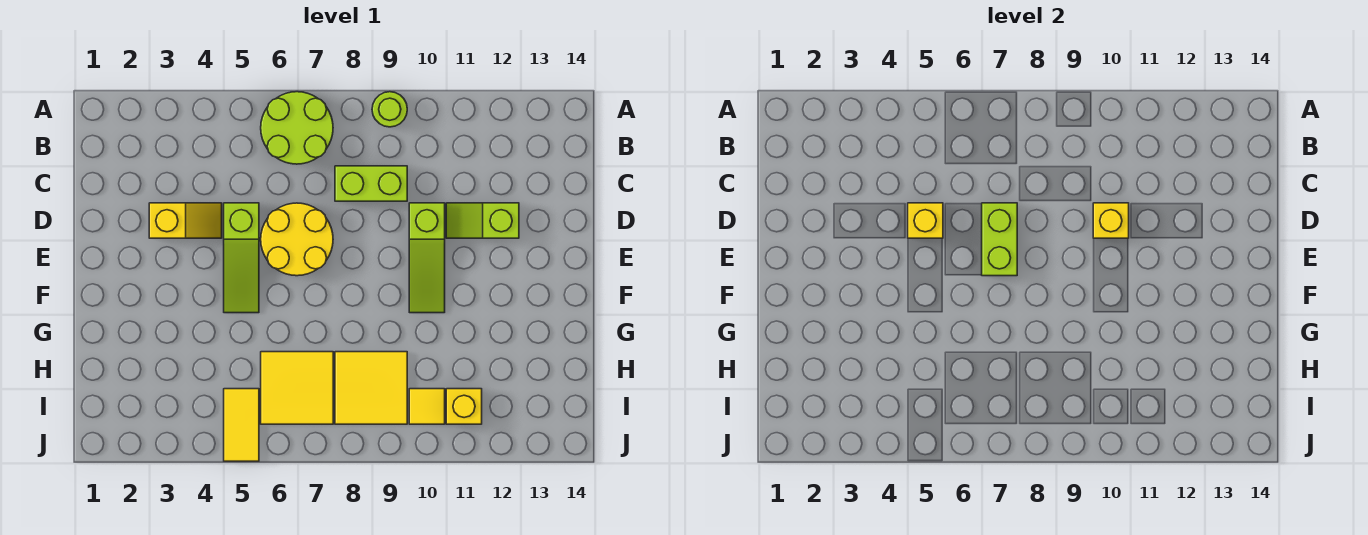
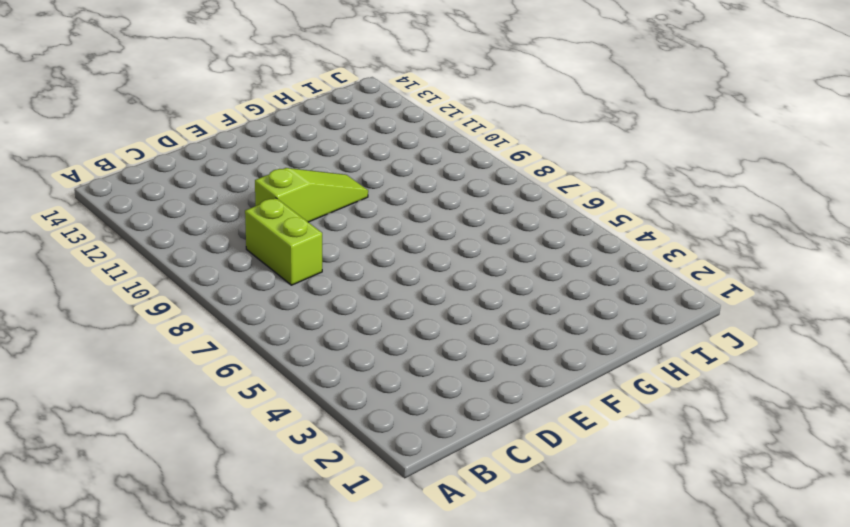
none -> lime 2x2 round brick [261,92,333,164]
none -> lime 1x1 round brick [372,92,407,127]
none -> yellow 1x2 slope [149,203,222,238]

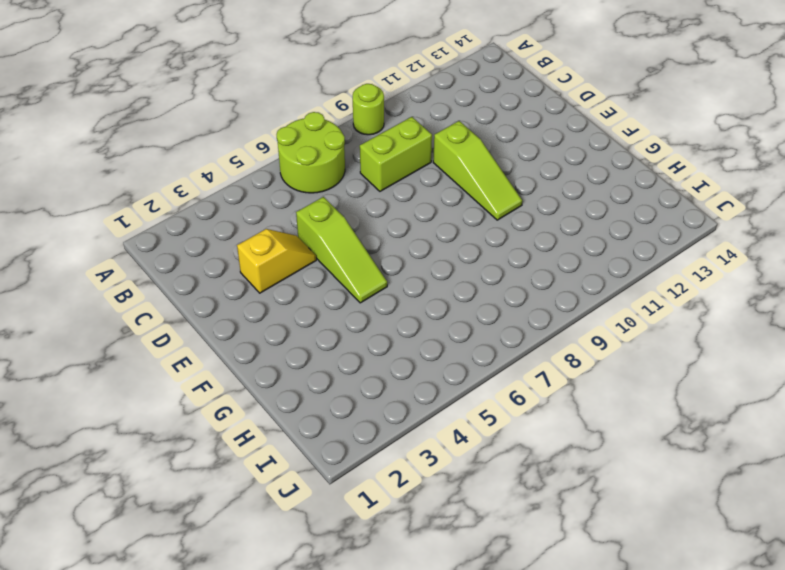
none -> yellow 2x2 round brick [261,203,333,276]
none -> lime 1x2 slope [446,203,519,238]
none -> yellow 2x2 tile [261,352,333,424]

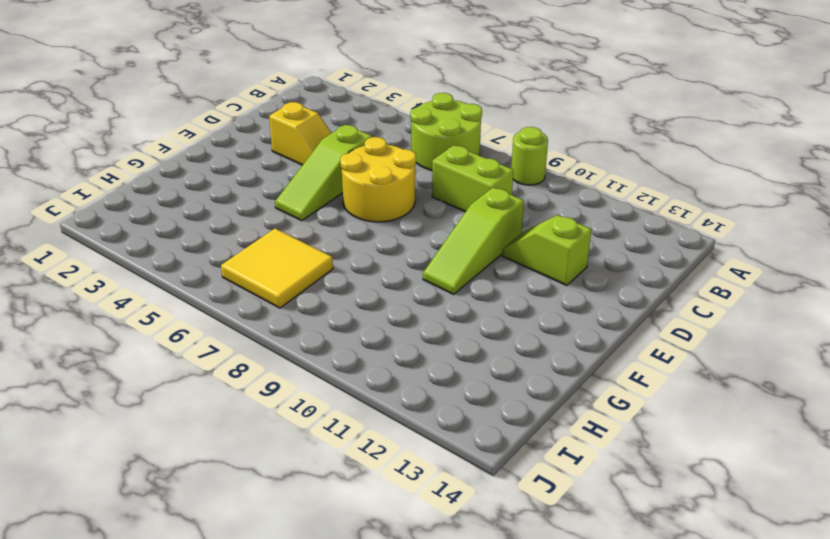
none -> yellow 2x2 tile [335,352,407,424]
none -> yellow 1x2 tile [224,389,259,461]
none -> yellow 1x1 tile [409,389,445,424]

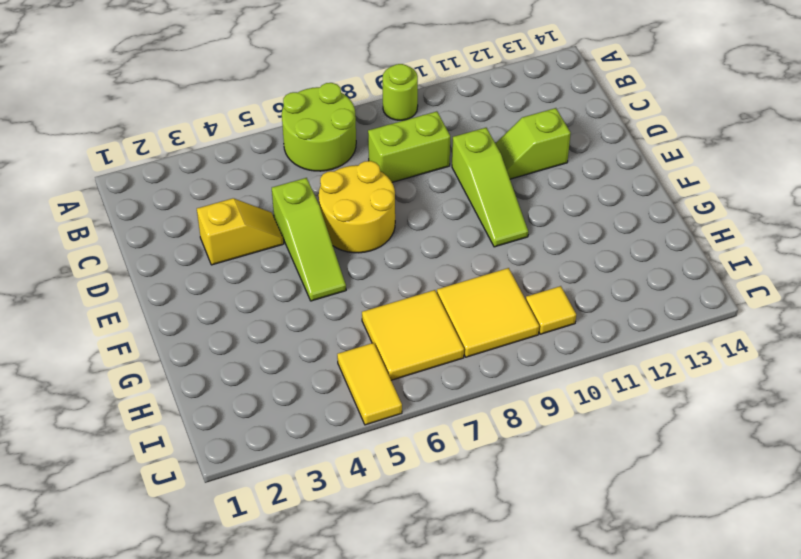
none -> yellow 1x1 brick [446,389,482,424]
none -> yellow 1x1 brick [908,203,943,238]
none -> lime 1x2 brick [982,203,1017,276]

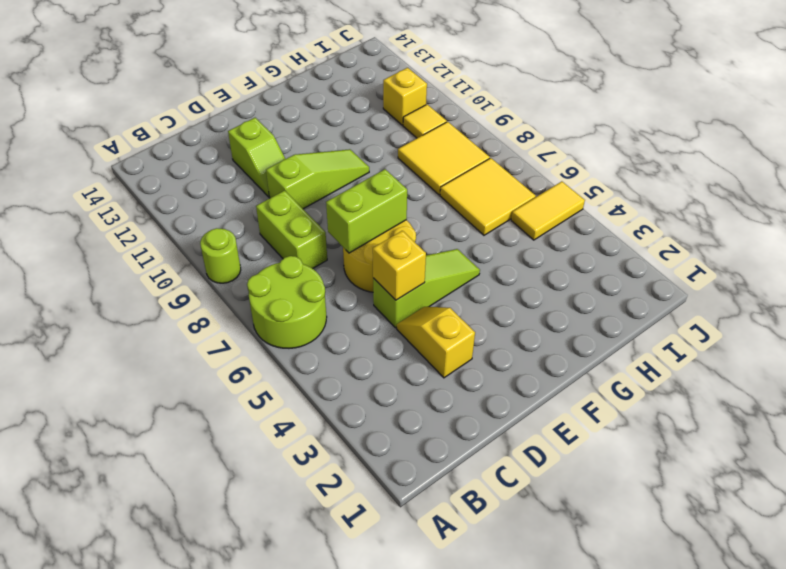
none -> yellow 1x1 brick [1093,203,1129,238]

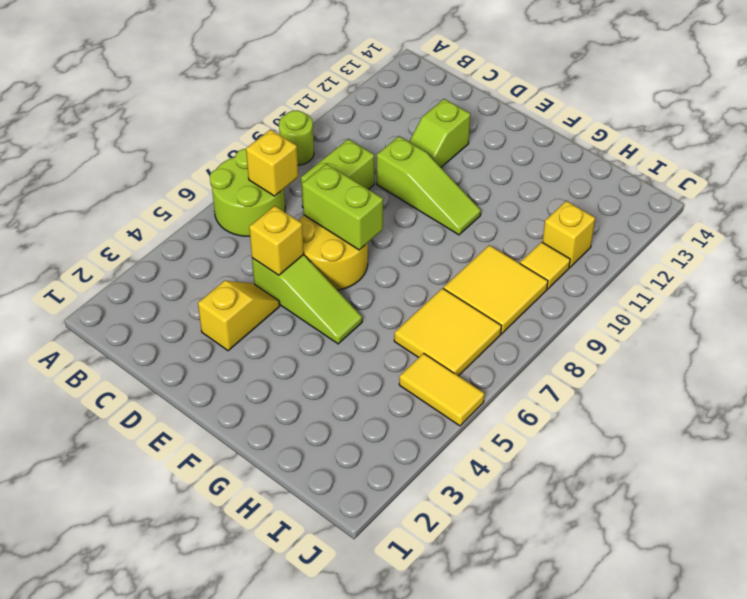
yellow 1x1 brick [246,130,298,196] -> yellow 1x1 brick moved to [1093,203,1129,238]

